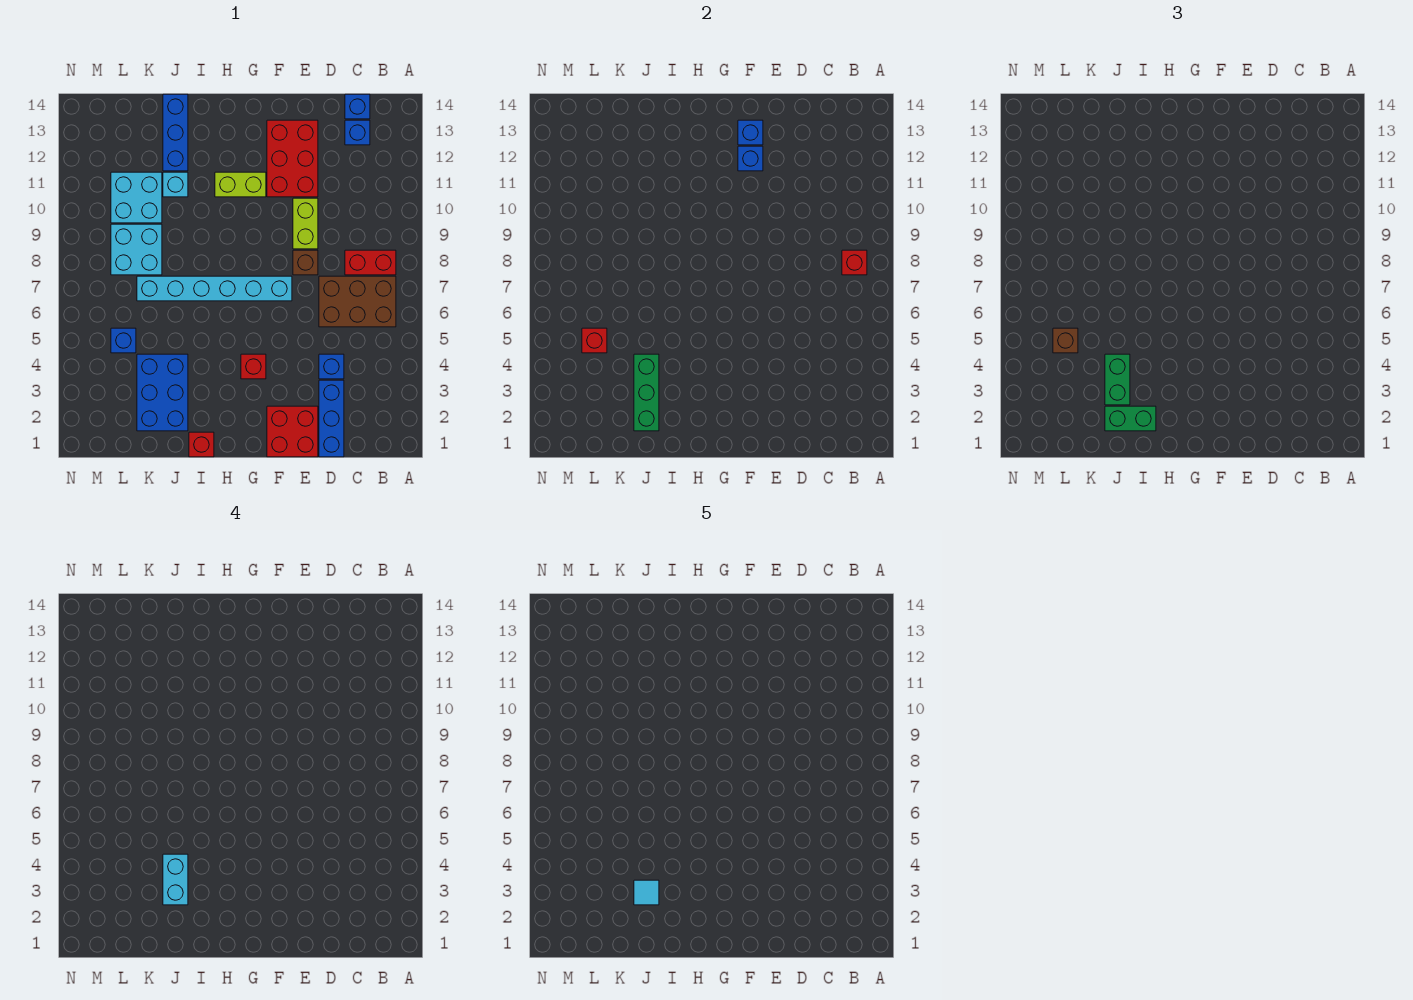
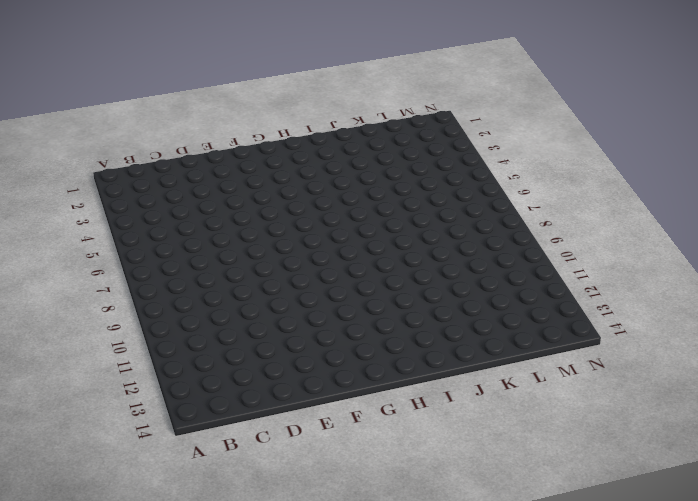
none -> brown 2x3 brick [319,276,396,327]
none -> red 1x2 brick [345,250,396,275]
none -> blue 1x1 brick [345,120,370,145]
none -> blue 1x1 brick [345,94,370,119]

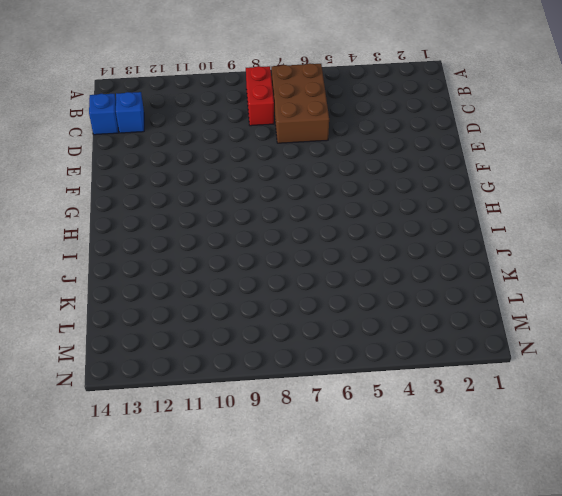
none -> blue 1x3 brick [319,380,344,457]
none -> blue 1x1 brick [319,354,344,379]
none -> red 2x2 brick [267,406,318,457]
none -> brown 1x1 brick [293,250,318,275]

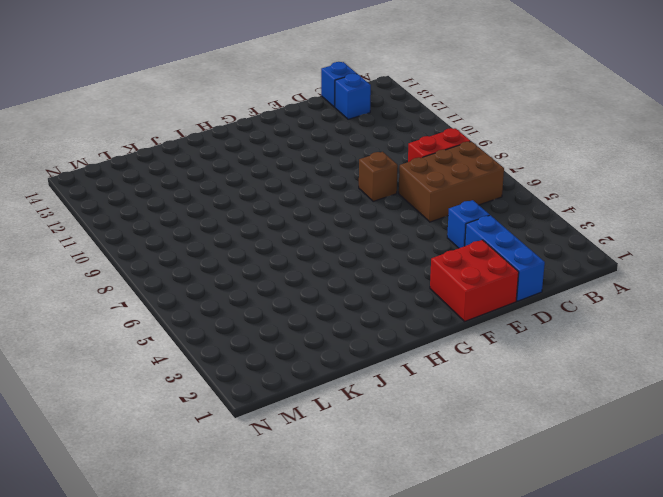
none -> lime 1x2 brick [293,198,318,249]
none -> red 2x3 brick [267,120,318,197]
none -> cyan 1x6 brick [137,276,292,301]
none -> red 1x1 brick [241,354,266,379]

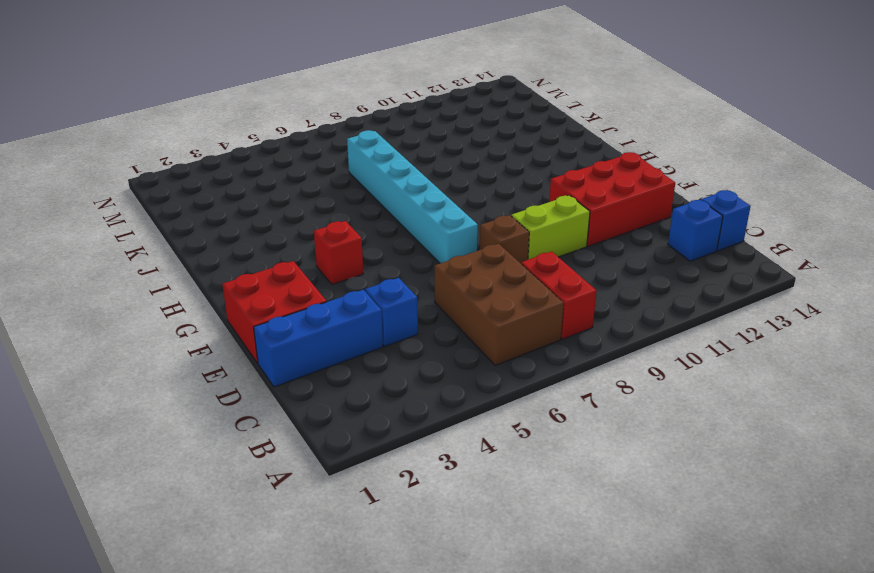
none -> lime 1x2 brick [215,172,266,197]
none -> red 1x1 brick [189,432,214,457]
none -> blue 2x3 brick [137,354,188,431]
none -> cyan 1x1 brick [163,172,188,197]

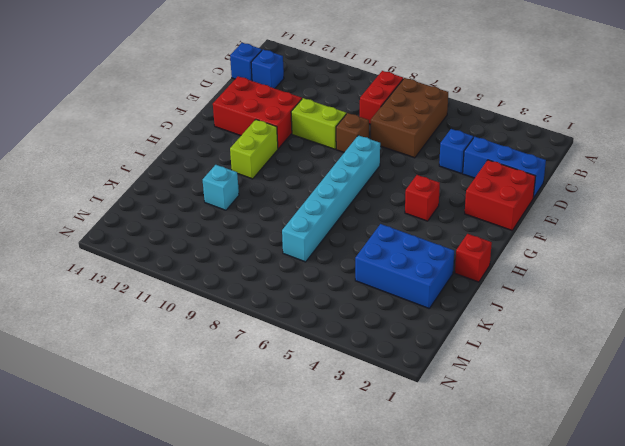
none -> blue 1x3 brick [163,94,188,171]
none -> cyan 2x2 brick [111,224,162,275]
none -> cyan 2x2 brick [111,172,162,223]
none -> blue 1x1 brick [111,328,136,353]

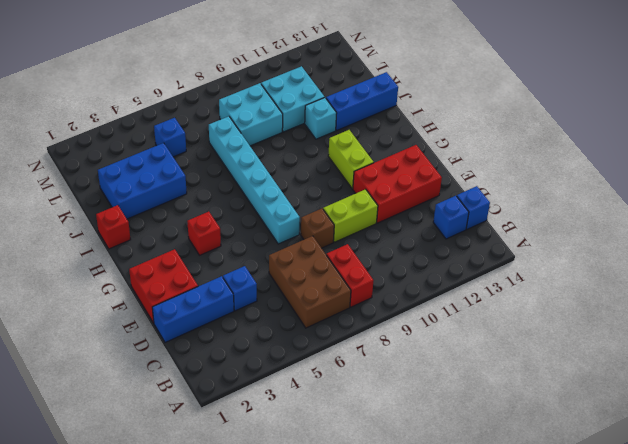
none -> red 1x1 brick [842,250,867,275]
none -> blue 1x1 brick [738,146,763,171]
none -> blue 1x1 brick [738,120,763,145]
none -> green 1x3 brick [634,354,659,431]

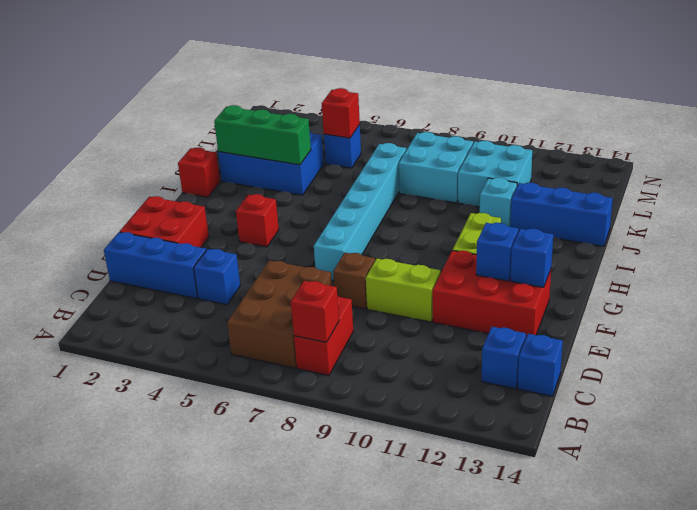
none -> green 1x2 brick [1105,406,1156,431]
none -> green 1x2 brick [1105,354,1130,405]
none -> brown 1x1 brick [1053,328,1078,353]
none -> cyan 1x2 brick [163,854,188,905]

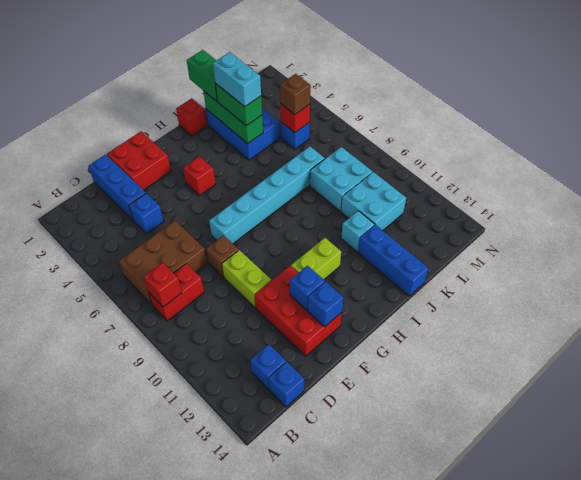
green 1x2 brick [187,50,217,101] -> green 1x2 brick turned to [1105,406,1156,431]
none -> cyan 1x1 tile [634,880,659,905]

